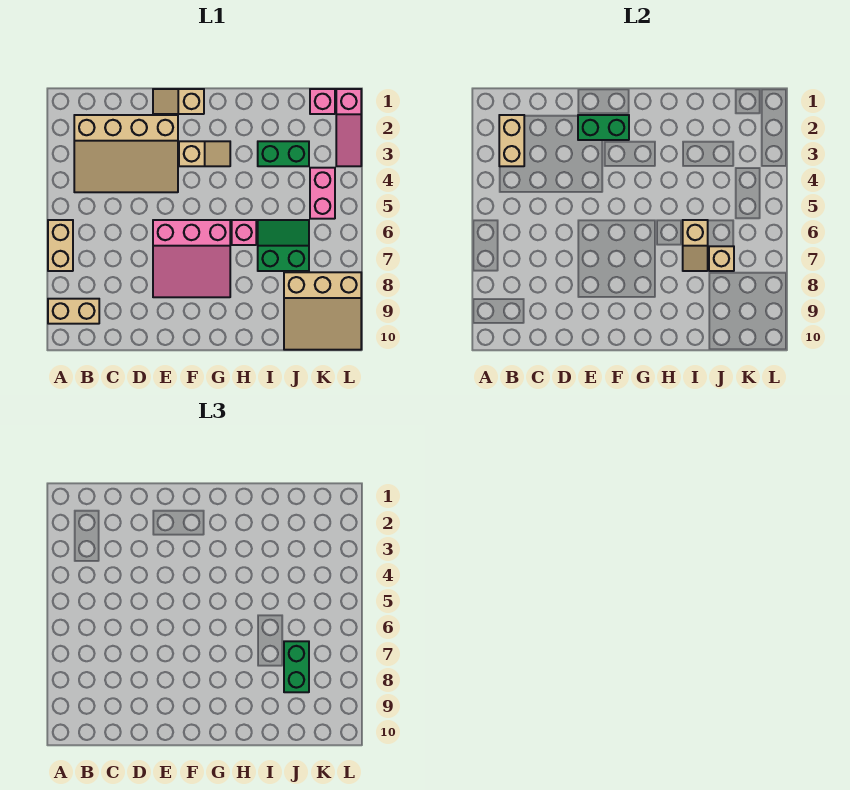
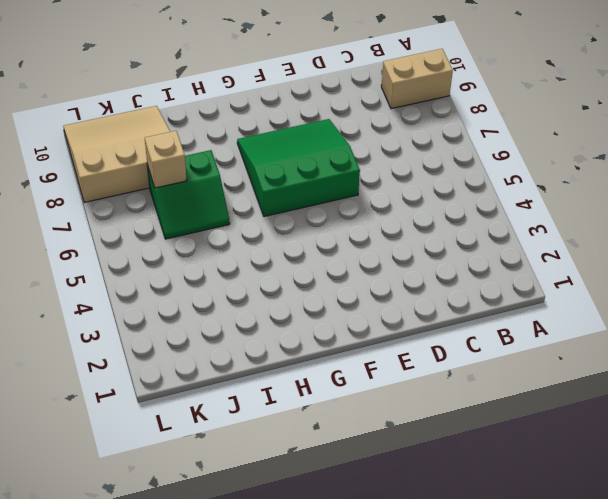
green 3x3 slope [237,119,360,217] -> pink 3x3 slope [153,220,230,297]
none -> tan 1x2 brick [48,220,73,271]
none -> tan 3x4 slope [74,115,178,192]
none -> tan 1x2 slope [153,89,204,114]

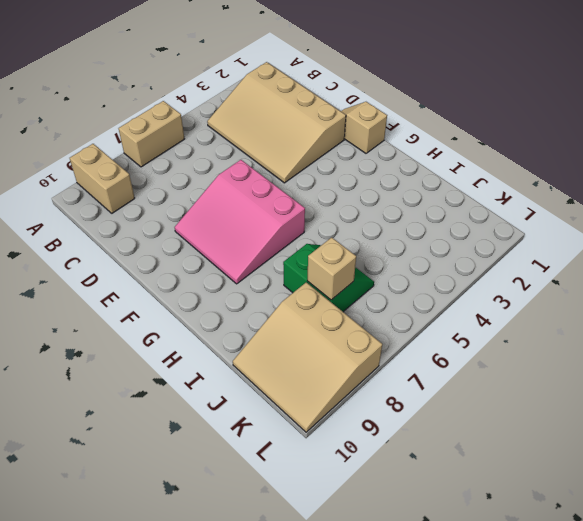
none -> tan 1x2 slope [179,141,230,166]
none -> pink 1x1 brick [232,220,256,245]
none -> green 1x2 brick [258,141,309,166]

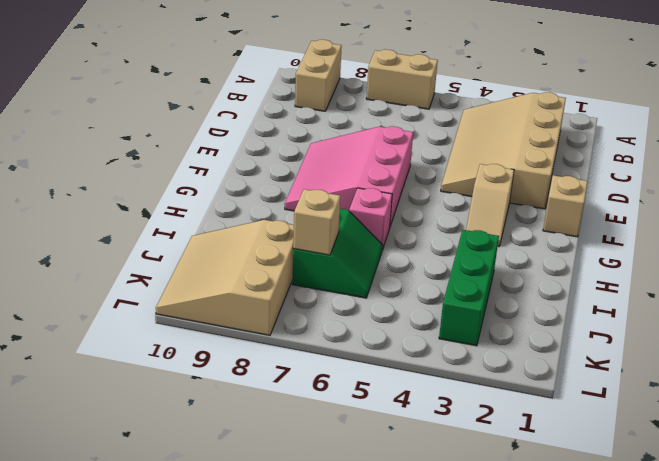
green 1x3 brick [439,230,499,346] -> green 1x2 brick [258,141,309,166]
none -> pink 1x1 brick [310,89,335,114]
none -> pink 1x2 brick [310,168,335,219]
none -> pink 1x3 slope [336,89,361,166]

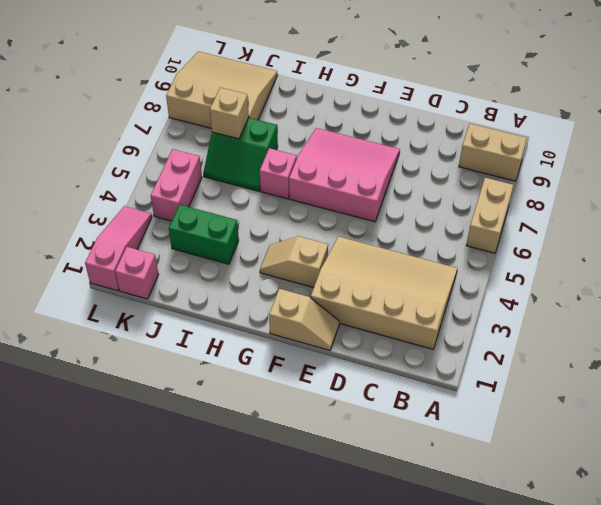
none -> tan 1x2 brick [499,115,524,166]
none -> green 1x2 brick [578,115,629,140]
none -> tan 1x2 slope [683,220,708,271]

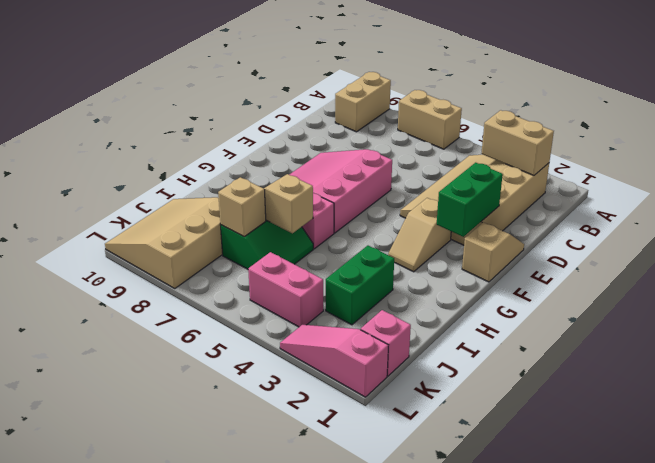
none -> green 1x2 brick [284,641,309,692]

